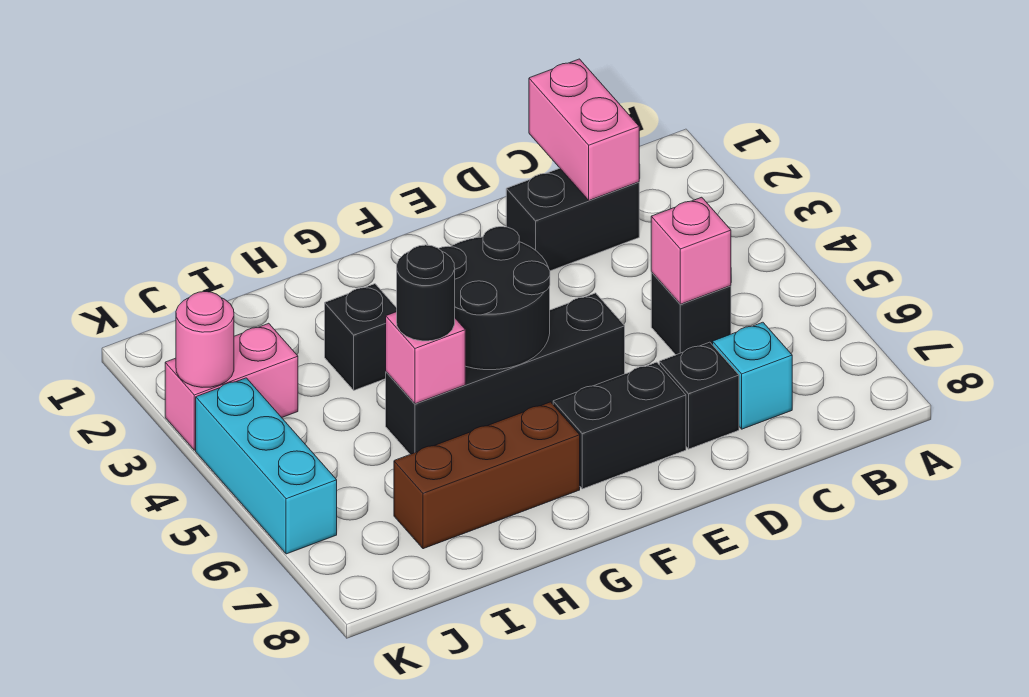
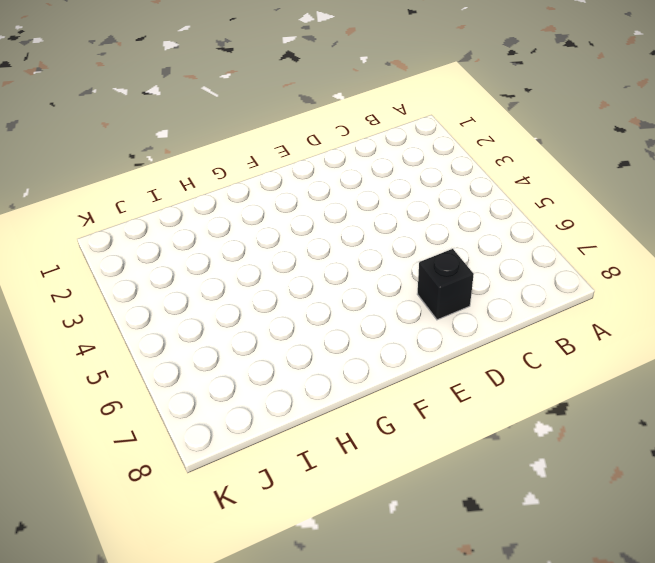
none -> black 1x2 brick [506,168,639,271]
none -> black 1x1 brick [651,272,731,355]
none -> cyan 1x1 brick [713,322,792,429]

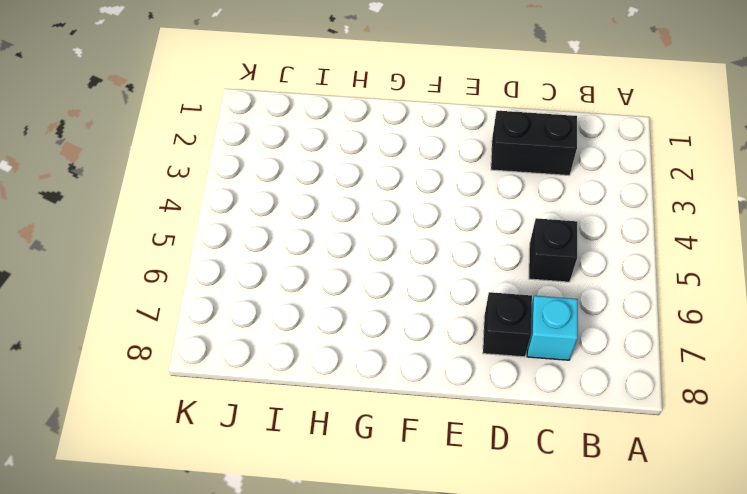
none -> black 1x4 brick [386,293,625,454]
none -> black 1x2 brick [553,362,686,489]
none -> brown 1x3 brick [394,402,580,549]

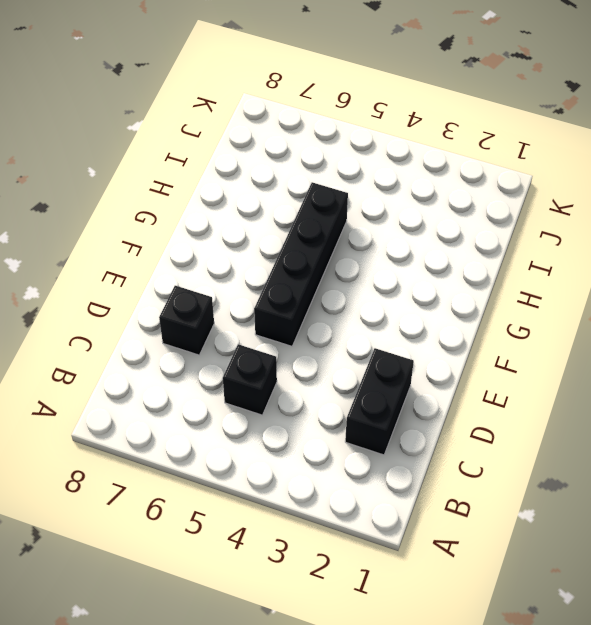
none -> cyan 1x1 brick [713,322,792,429]
none -> black 1x2 brick [553,362,686,489]
none -> brown 1x3 brick [394,402,580,549]

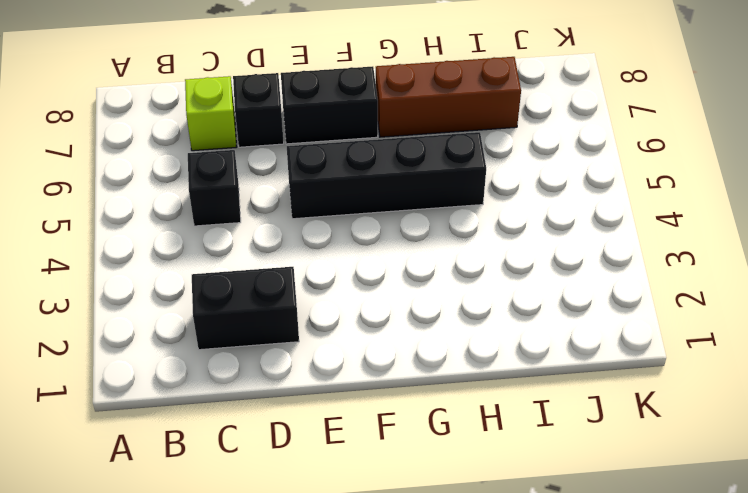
lime 1x1 brick [185,76,236,151] -> cyan 1x1 brick [713,322,792,429]
none -> black 1x1 brick [325,284,397,390]
none -> pink 1x2 brick [165,323,298,450]
none -> cyan 1x3 brick [196,378,337,554]

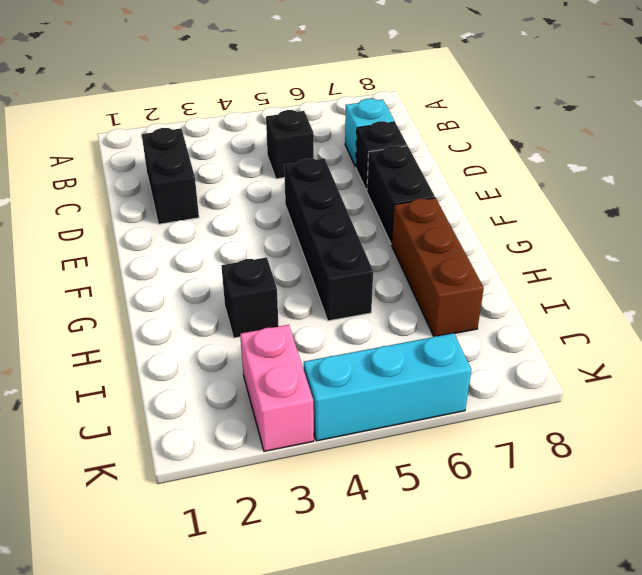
none -> pink 1x2 brick [529,59,639,200]
none -> pink 1x1 brick [651,197,731,304]
none -> black 2x2 round brick [438,227,550,370]

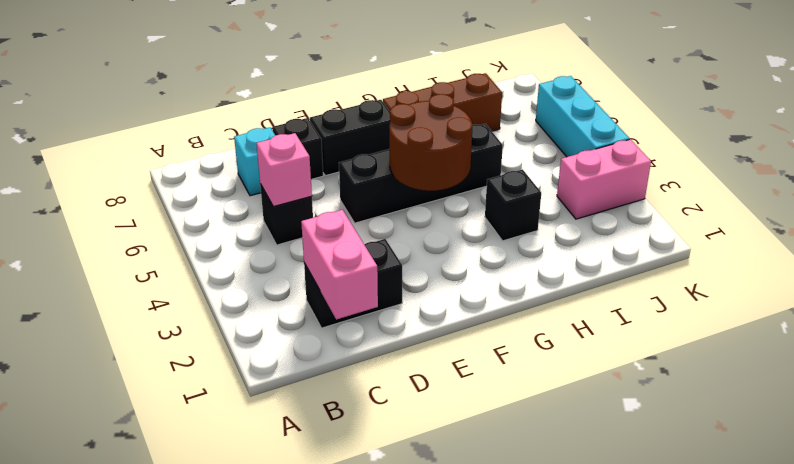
brown 2x2 round brick [389,94,472,191] -> black 2x2 round brick [438,227,550,370]
none -> pink 1x1 brick [386,312,465,404]
none -> pink 1x1 round brick [176,292,234,387]
none -> black 1x1 round brick [397,245,455,341]

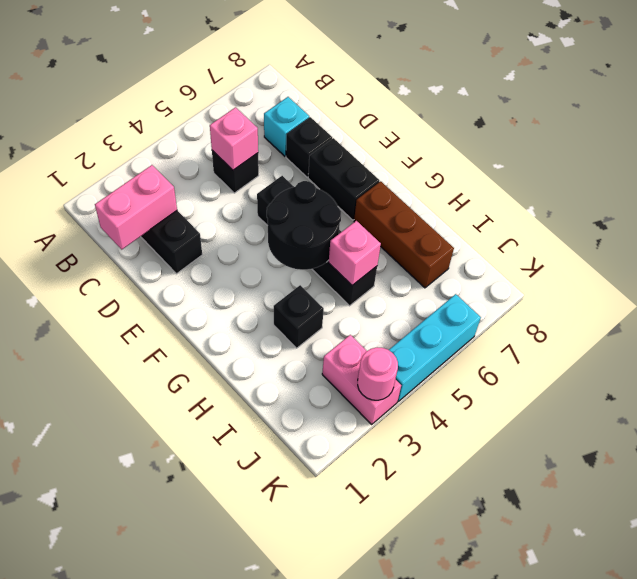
none -> black 1x1 round brick [397,245,455,341]

